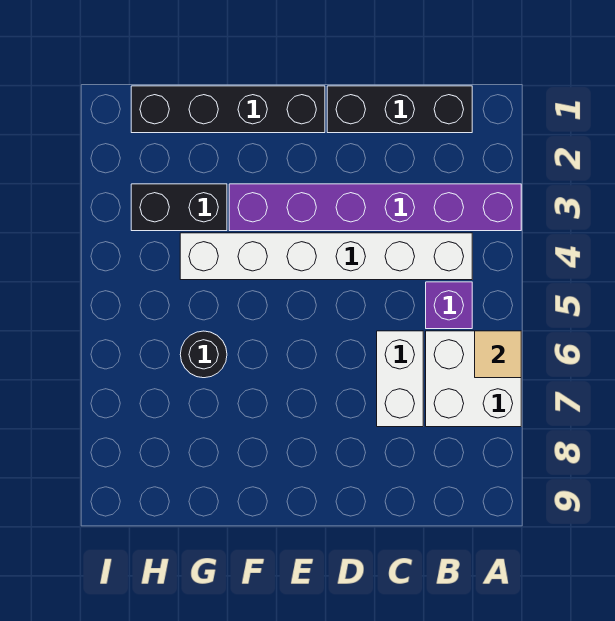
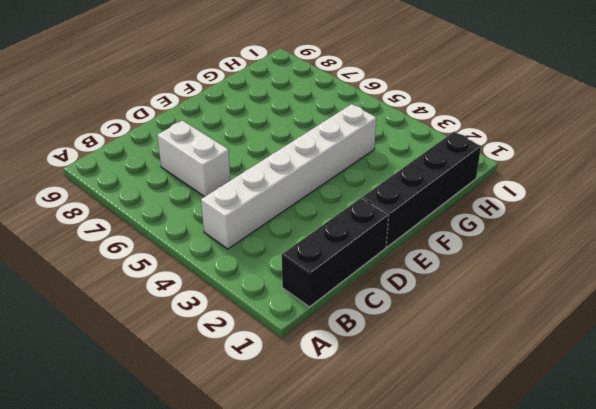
none -> purple 1x6 brick [229,184,521,231]
none -> white 2x2 brick [426,331,521,427]

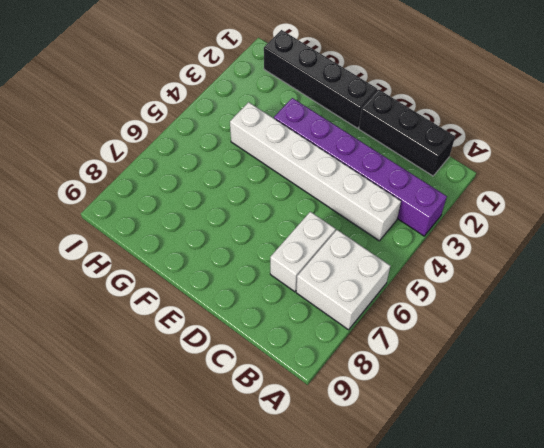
none -> purple 1x1 brick [426,282,472,329]
none -> black 1x2 brick [131,184,227,231]

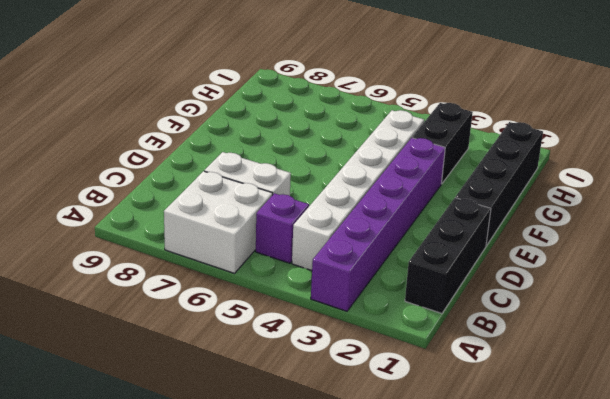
none -> black 1x1 round brick [180,331,227,378]
none -> tan 1x1 tile [475,331,521,378]

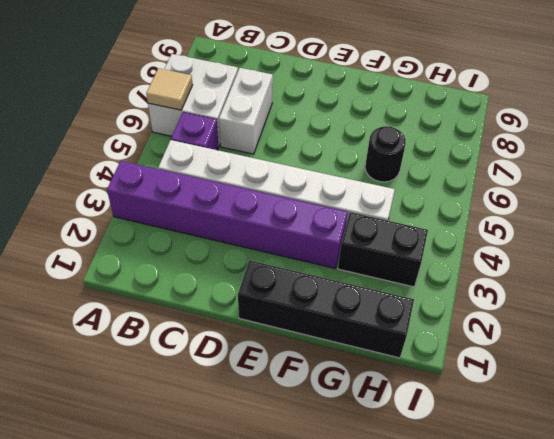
none -> black 1x3 brick [327,86,472,133]

